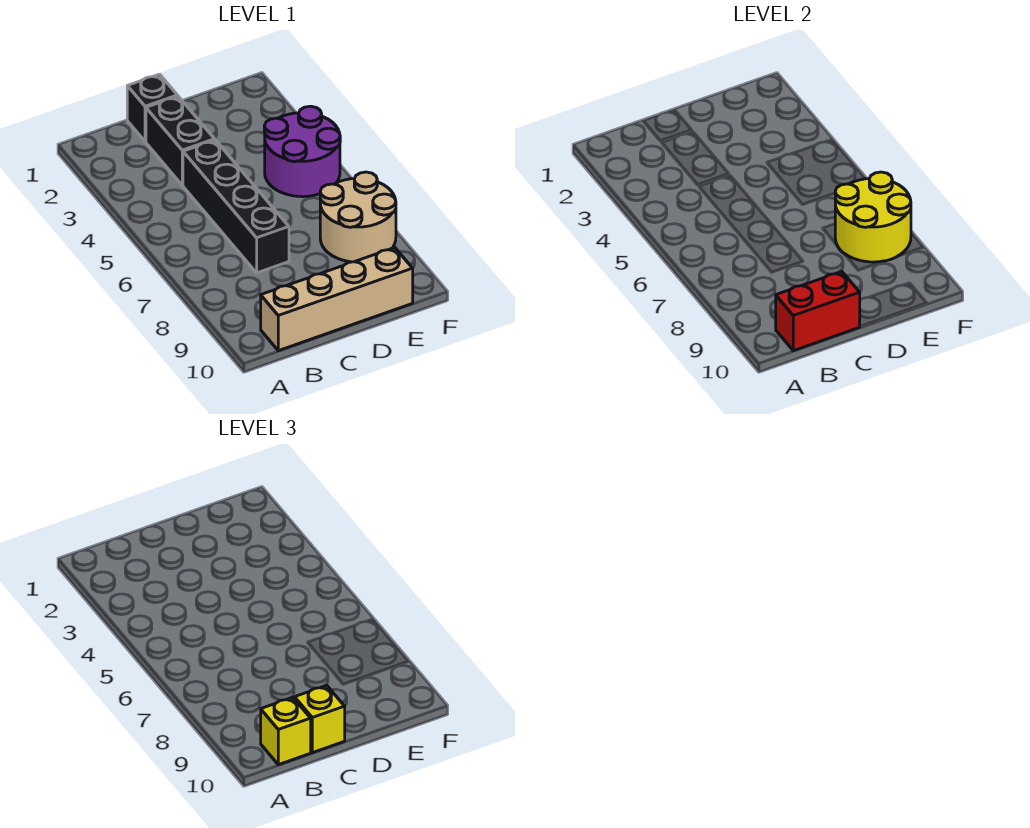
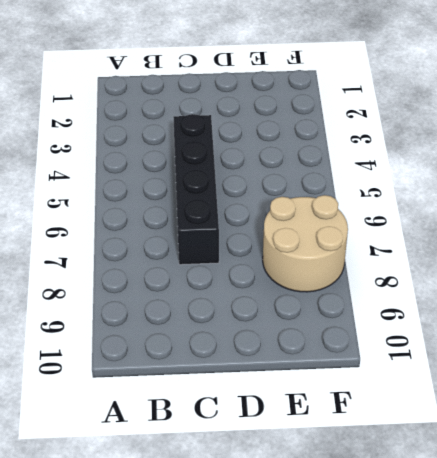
none -> tan 1x4 brick [261,248,413,351]
none -> black 1x1 brick [127,74,177,141]

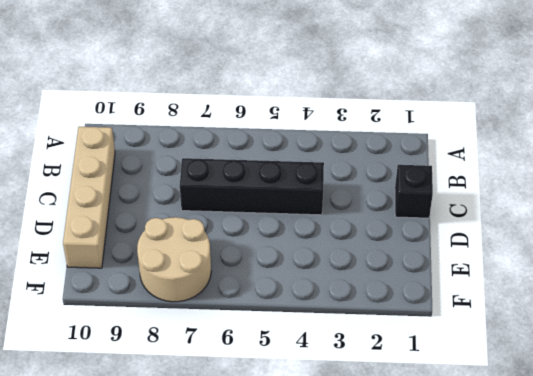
none -> black 1x2 brick [146,96,215,185]
none -> purple 2x2 round brick [264,106,340,197]

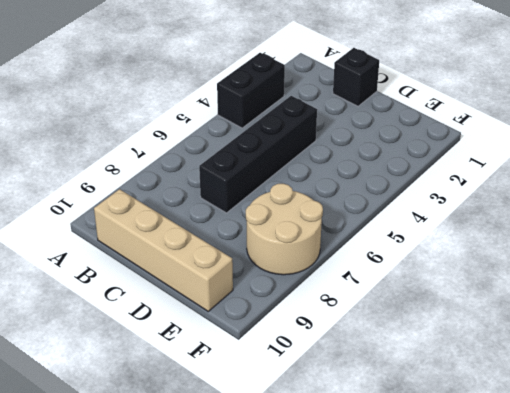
black 1x2 brick [217,53,285,128] -> black 1x2 brick moved to [146,96,215,185]
none -> purple 2x2 round brick [264,106,340,197]
none -> red 1x2 brick [776,272,860,351]

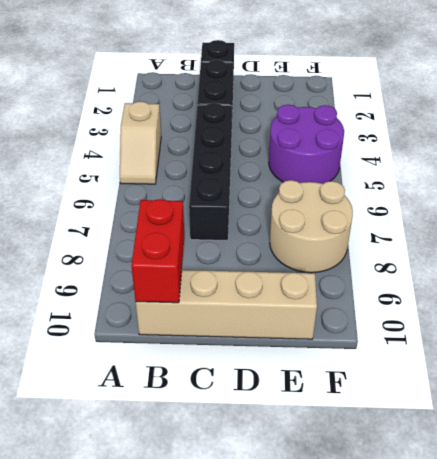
tan 1x2 slope [120,102,161,184] -> none
red 1x2 brick [131,199,184,303] -> red 1x2 brick turned to [776,272,860,351]
none -> yellow 2x2 round brick [835,172,911,262]
none -> yellow 1x1 brick [261,697,311,765]

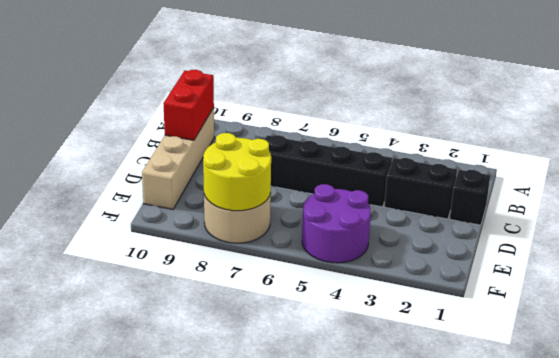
none -> yellow 1x1 brick [261,697,311,765]
none -> yellow 1x1 brick [295,686,345,753]

